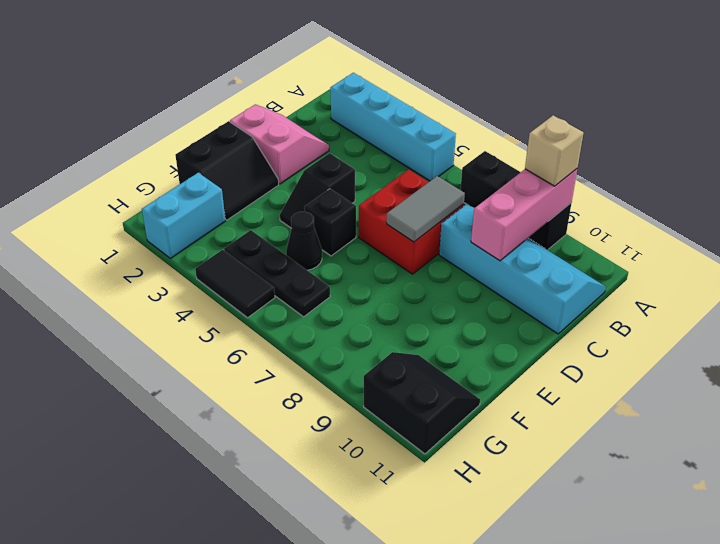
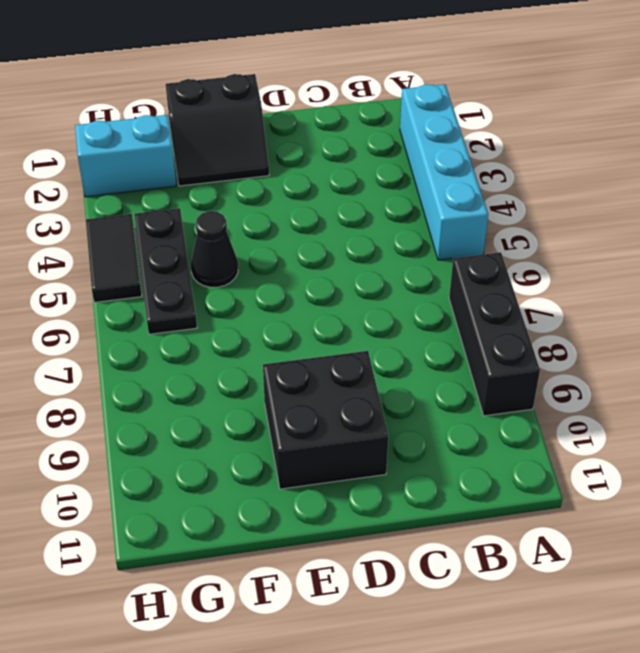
black 2x2 brick [263,351,388,489] -> none
none -> cyan 2x4 slope [439,205,606,334]
none -> pink 2x2 slope [230,104,329,184]
none -> red 2x2 brick [359,170,464,274]

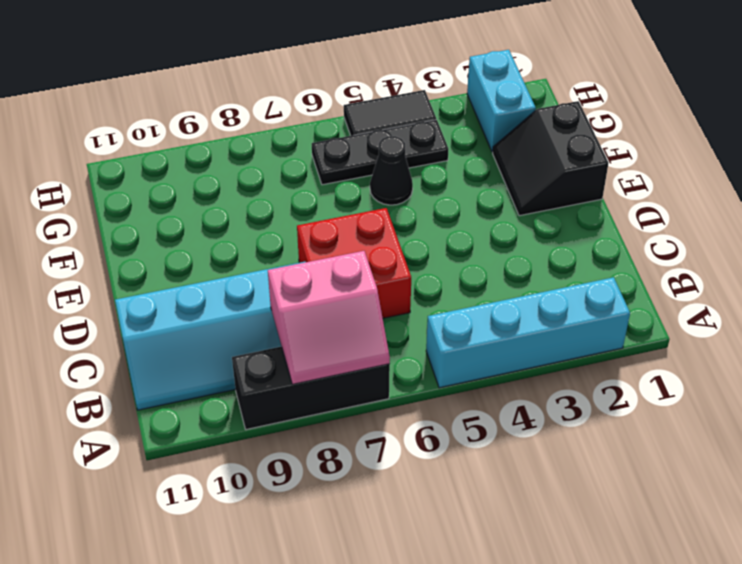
pink 2x2 slope [268,251,390,384] -> pink 2x2 slope moved to [230,104,329,184]
none -> black 1x2 slope [280,153,355,228]
none -> black 1x1 brick [304,189,356,256]
none -> black 2x2 slope [364,352,480,454]

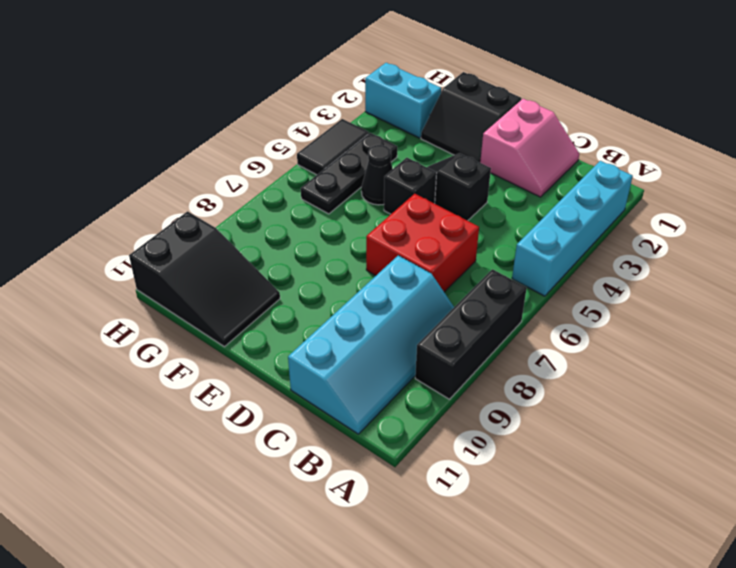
black 2x3 slope [129,211,280,347] -> black 2x2 slope [364,352,480,454]
none -> pink 1x3 brick [471,169,577,261]
none -> grey 1x2 tile [387,176,465,242]
none -> tan 1x1 brick [525,115,583,186]

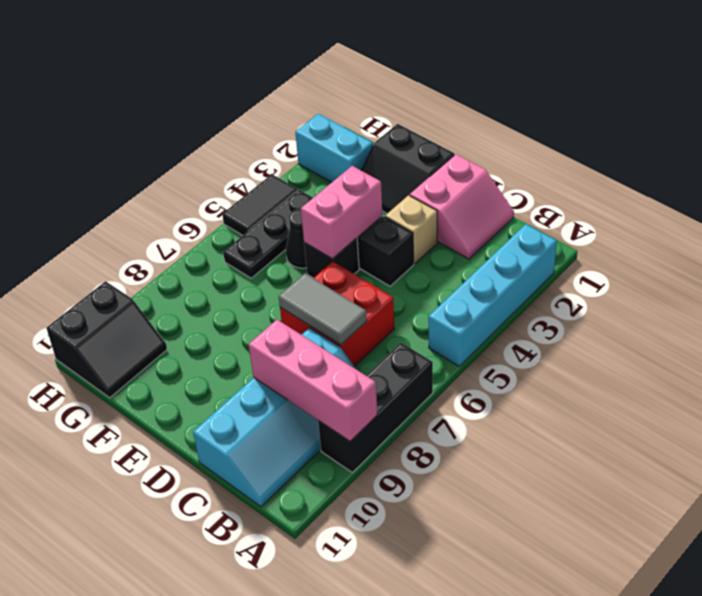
tan 1x1 brick [385,195,437,264] -> tan 1x1 brick moved to [525,115,583,186]
pink 1x2 brick [301,166,382,259] -> none

